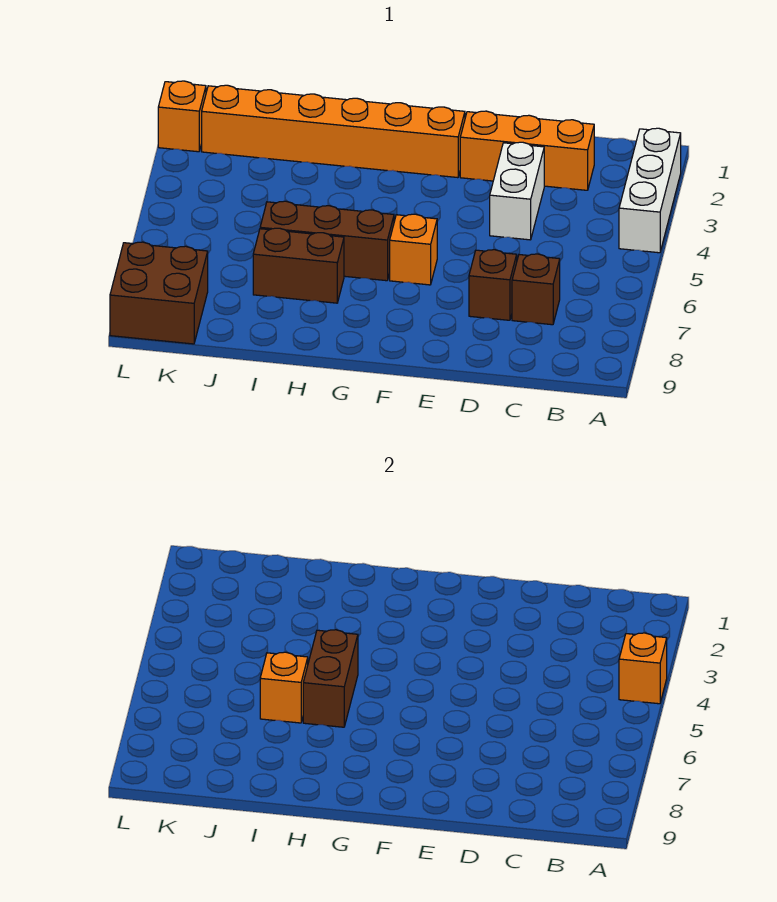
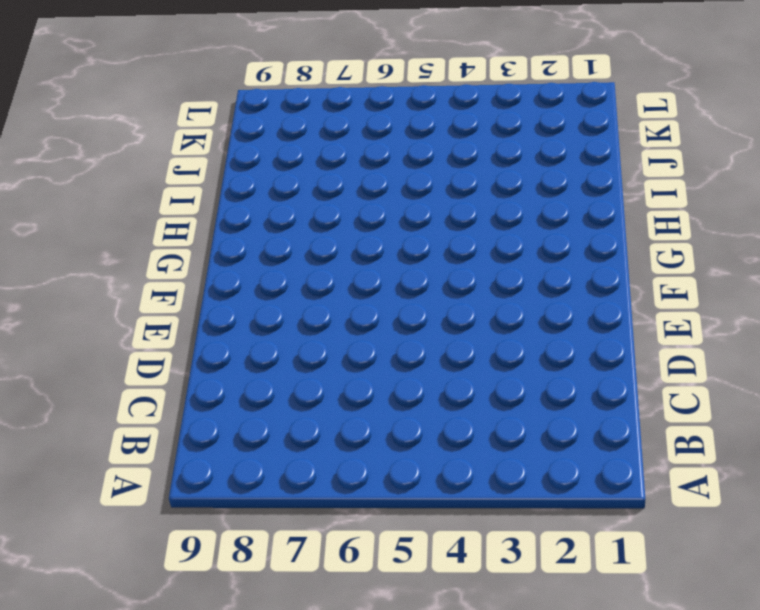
none -> white 1x3 brick [619,128,681,253]
none -> orange 1x3 brick [460,111,594,190]
none -> brown 1x1 brick [512,254,560,325]

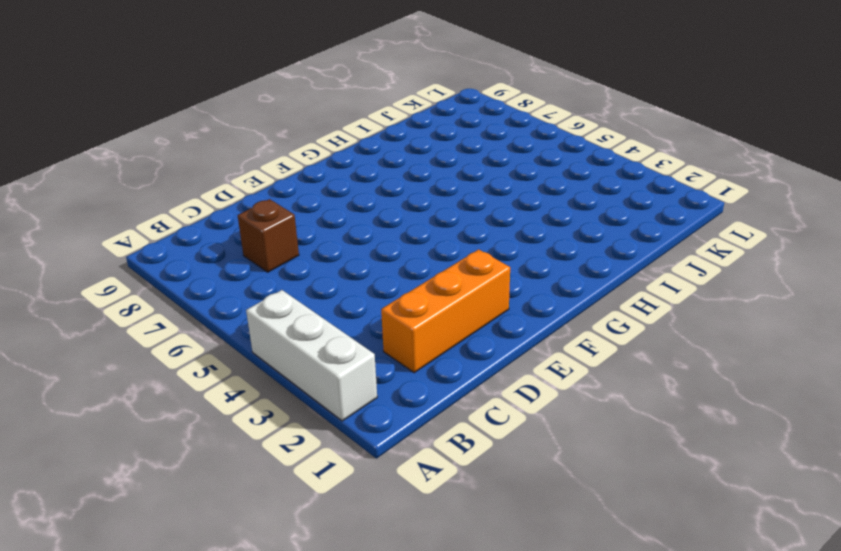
none -> white 1x2 brick [490,142,544,240]
none -> brown 1x1 brick [469,250,517,320]
none -> orange 1x6 brick [202,85,465,178]

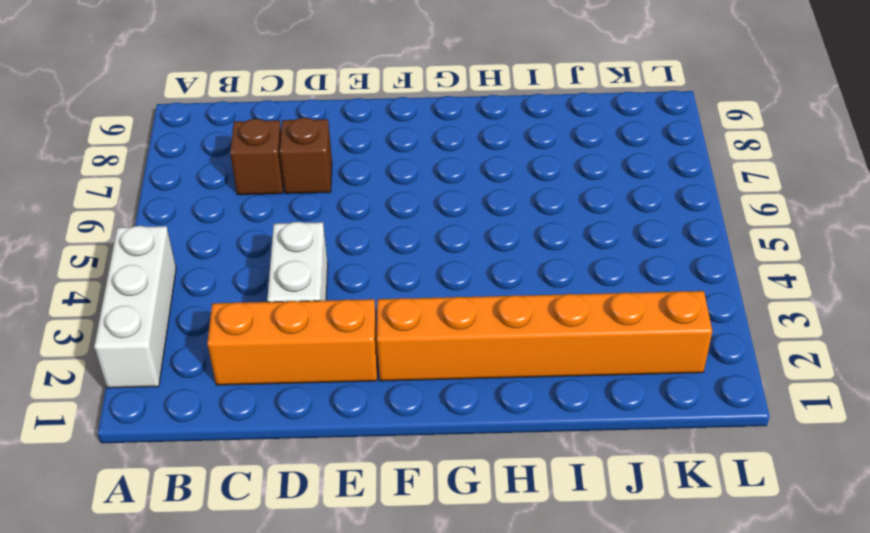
none -> orange 1x1 brick [390,214,437,285]
none -> brown 1x3 brick [260,201,394,281]
none -> brown 1x2 brick [253,228,344,303]

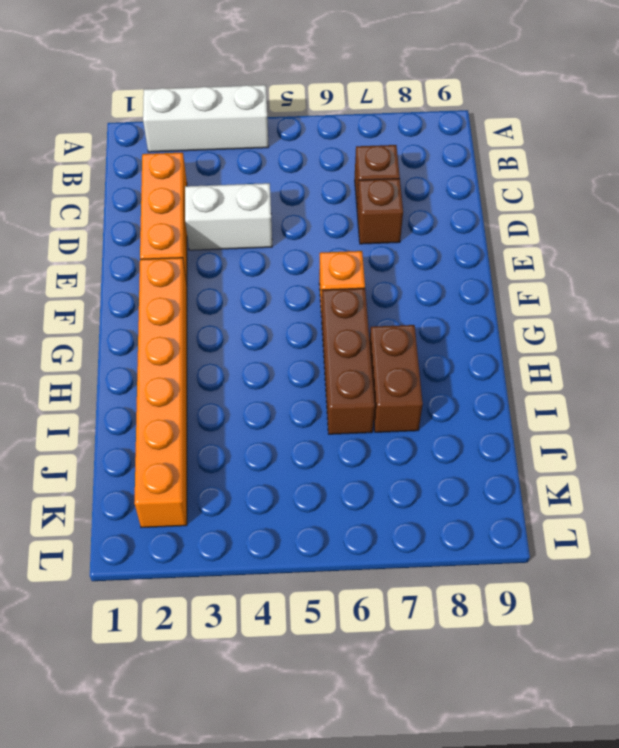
none -> brown 2x2 brick [110,242,208,344]
none -> orange 1x1 brick [158,81,206,152]
none -> orange 1x1 brick [619,633,667,704]

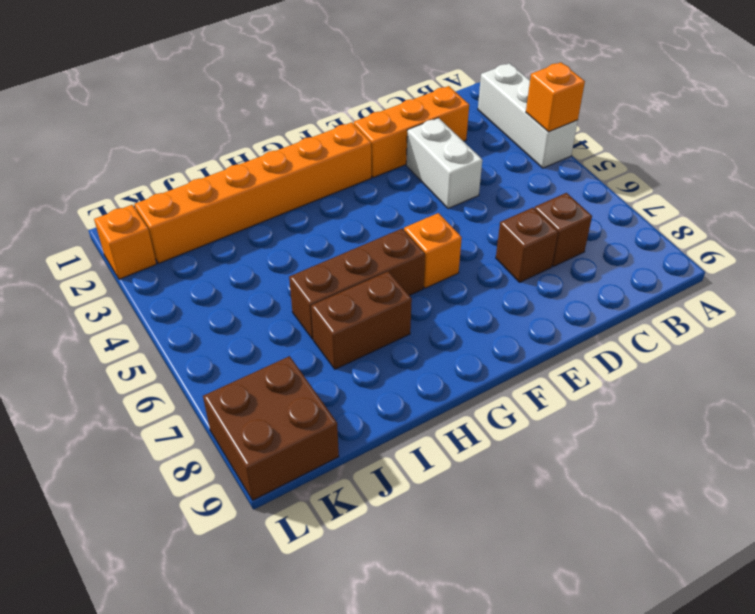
none -> brown 1x2 brick [303,630,358,727]
none -> orange 1x1 brick [260,652,308,723]

